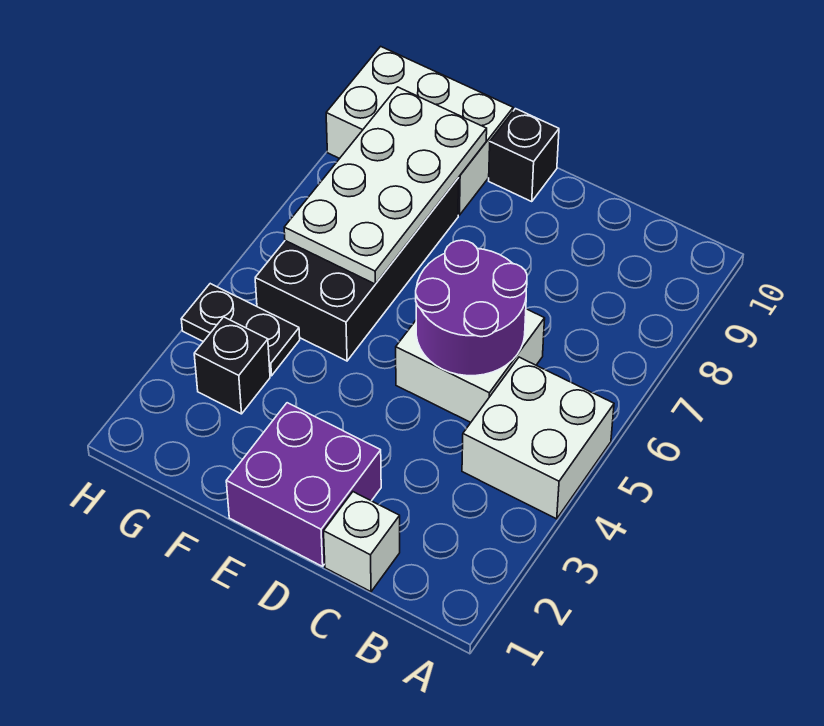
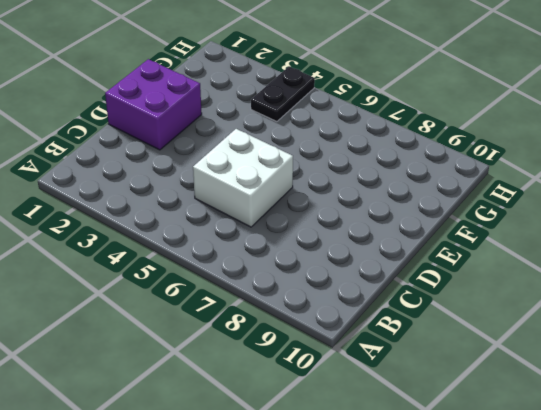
none -> white 2x2 brick [462,357,614,519]
none -> white 1x1 brick [324,492,400,592]

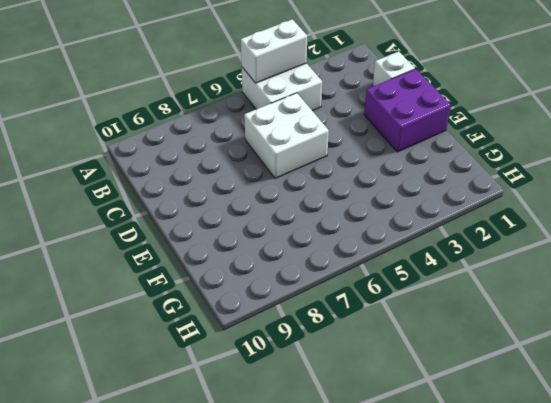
white 1x2 brick [241,19,307,83] -> none
none -> black 1x1 brick [489,109,559,201]
none -> black 2x4 brick [255,177,459,361]

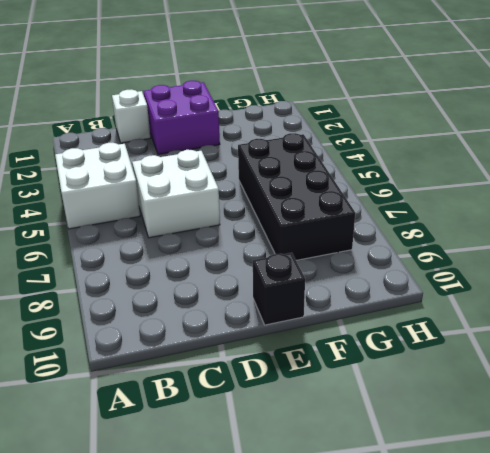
none -> white 2x3 brick [326,46,513,215]
none -> black 1x1 brick [194,317,270,414]

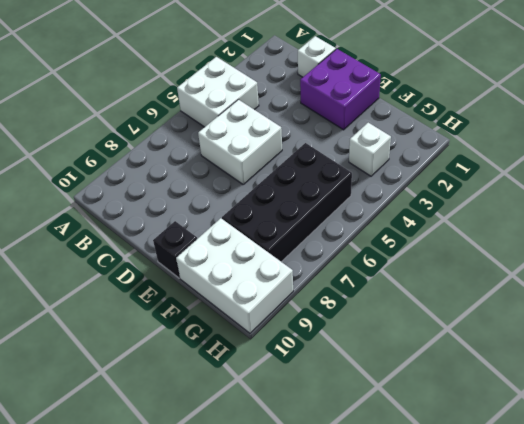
white 1x1 brick [349,123,391,176] -> black 1x1 brick [194,317,270,414]
none -> black 1x2 plate [181,284,300,376]
none -> purple 2x2 round brick [416,240,527,376]

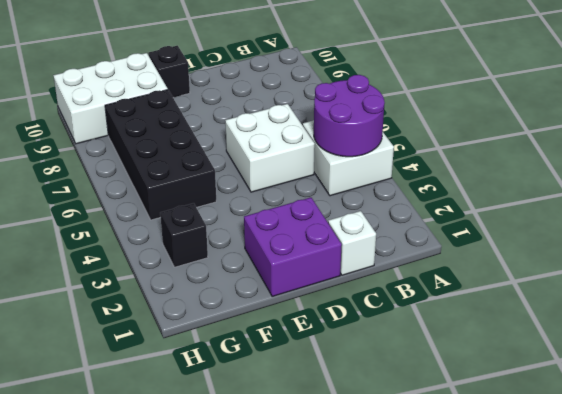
purple 2x2 round brick [314,75,385,157] -> purple 2x2 round brick moved to [416,240,527,376]
none -> black 1x2 plate [181,284,300,376]
none -> white 2x4 plate [284,87,487,284]

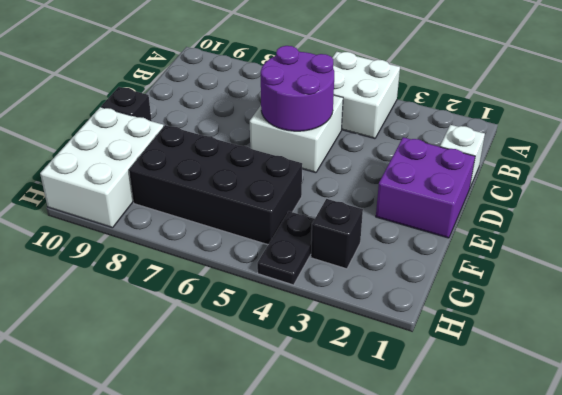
none -> white 2x4 plate [284,87,487,284]

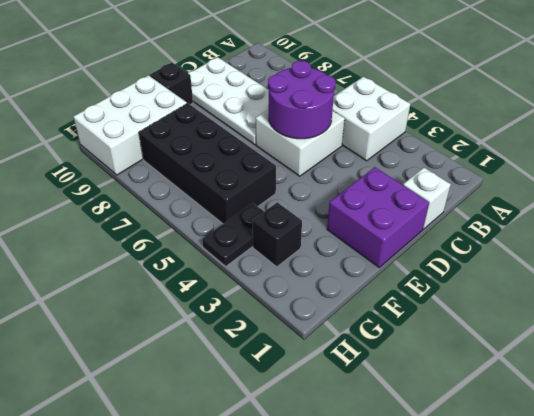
white 2x4 plate [188,57,269,145] -> white 2x4 plate moved to [284,87,487,284]

